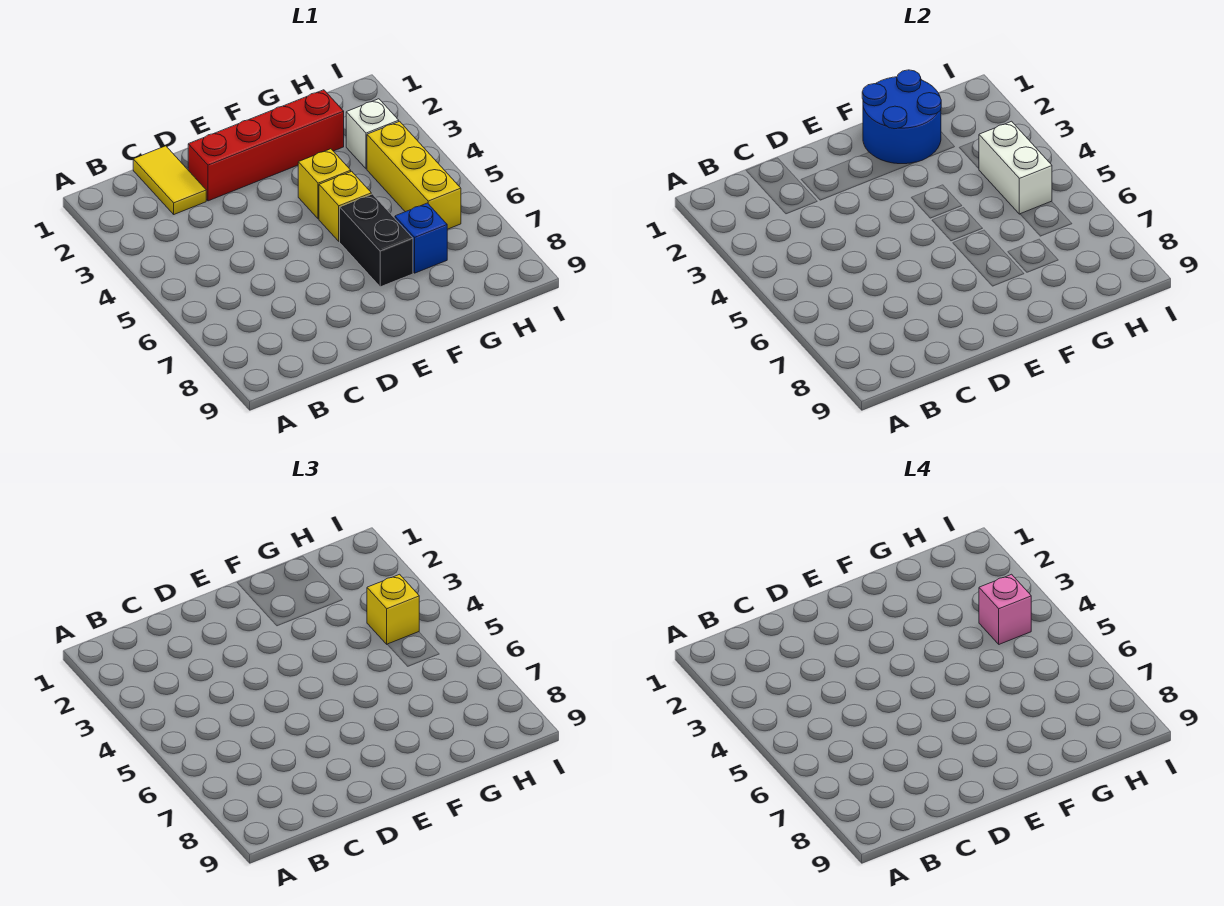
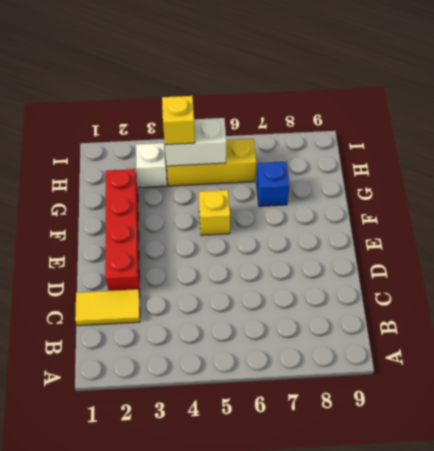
none -> yellow 1x1 brick [298,149,351,219]
none -> black 1x2 brick [340,194,413,287]
none -> blue 2x2 round brick [862,70,941,164]

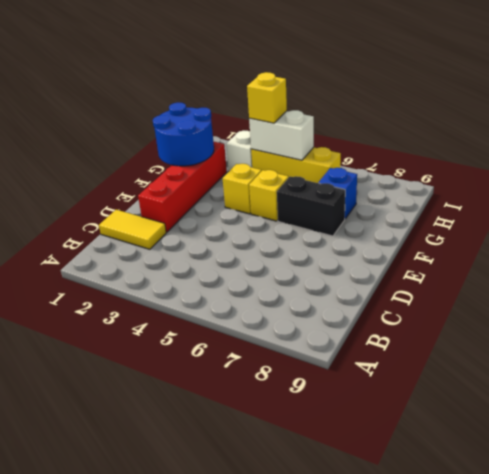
none -> pink 1x1 brick [979,574,1031,644]

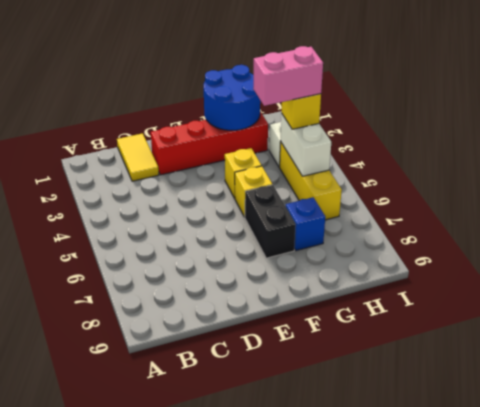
pink 1x2 brick [253,46,323,106] -> pink 1x1 brick [979,574,1031,644]

